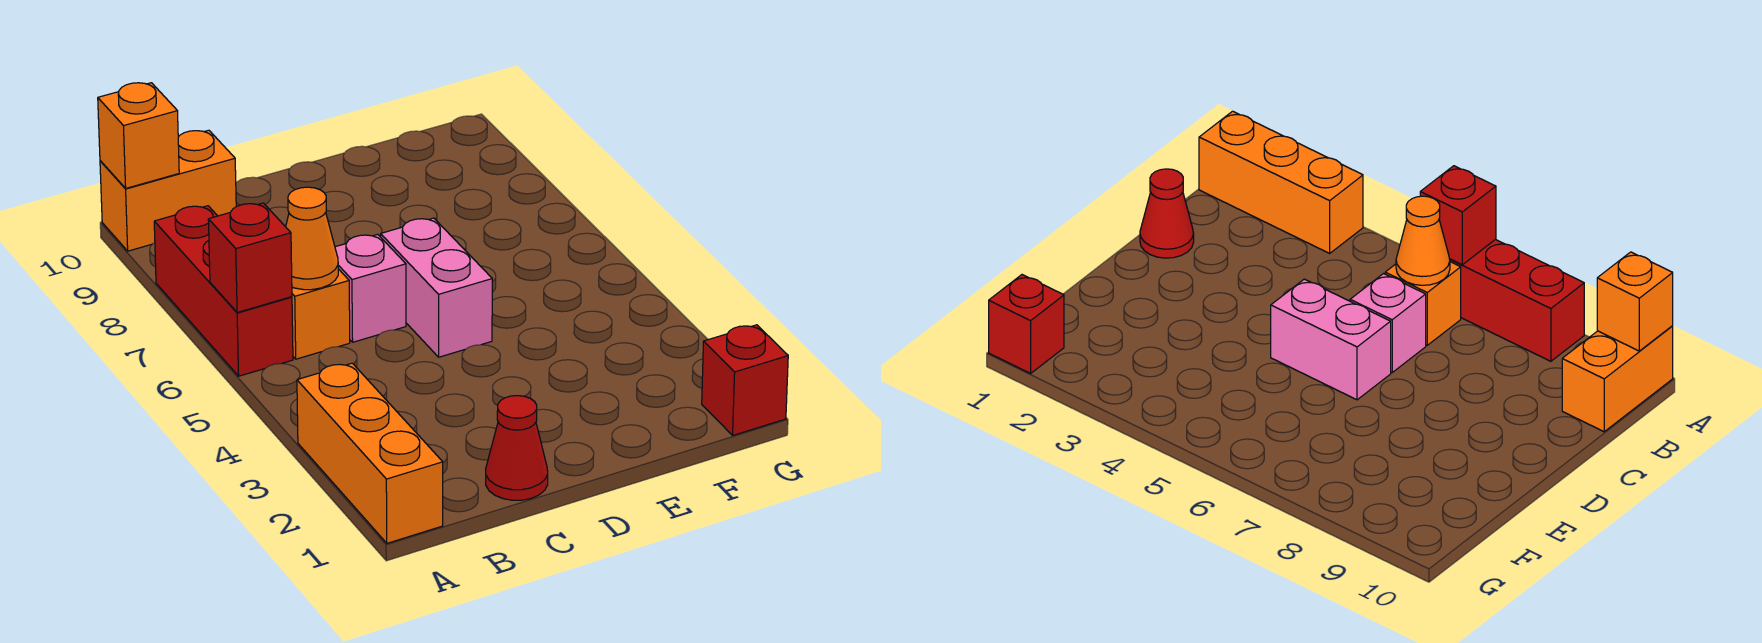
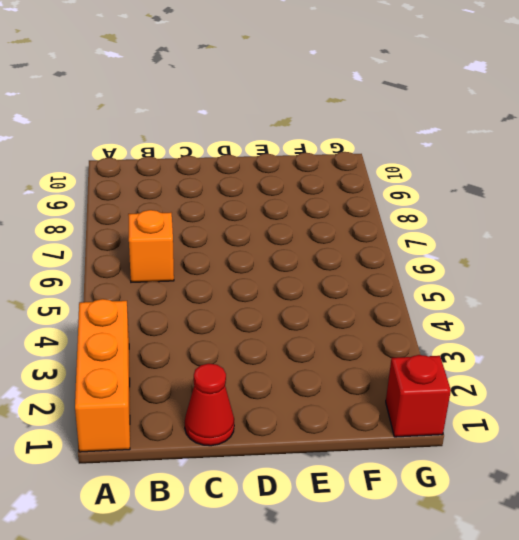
none -> red 1x3 brick [154,206,293,376]
none -> orange 1x2 brick [100,130,236,251]

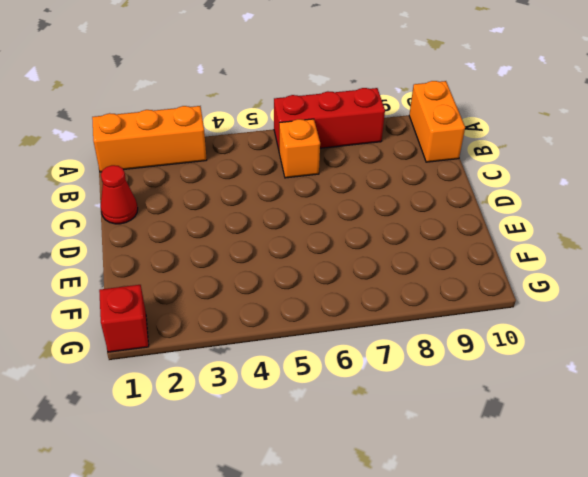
none -> pink 1x1 brick [335,234,406,342]
none -> pink 1x2 brick [381,218,492,357]

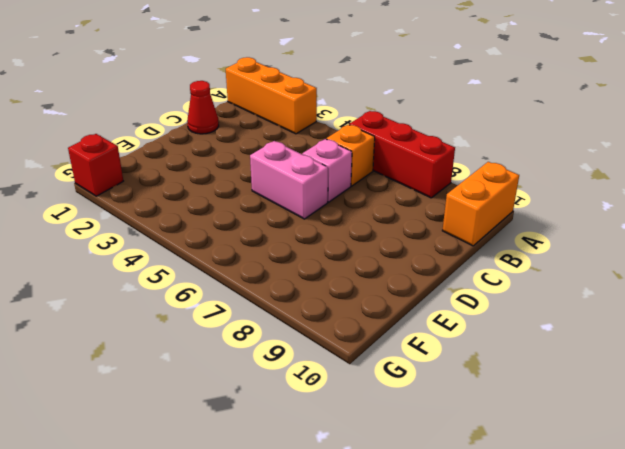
none -> red 1x1 brick [208,203,292,313]
none -> orange 1x1 brick [98,83,179,188]

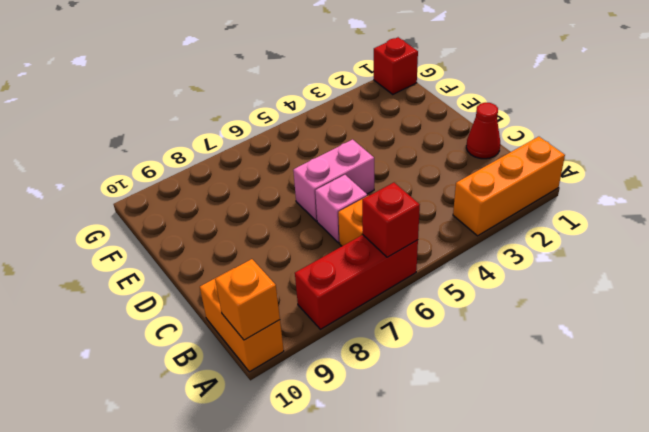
none -> orange 1x1 cone [286,187,338,290]

